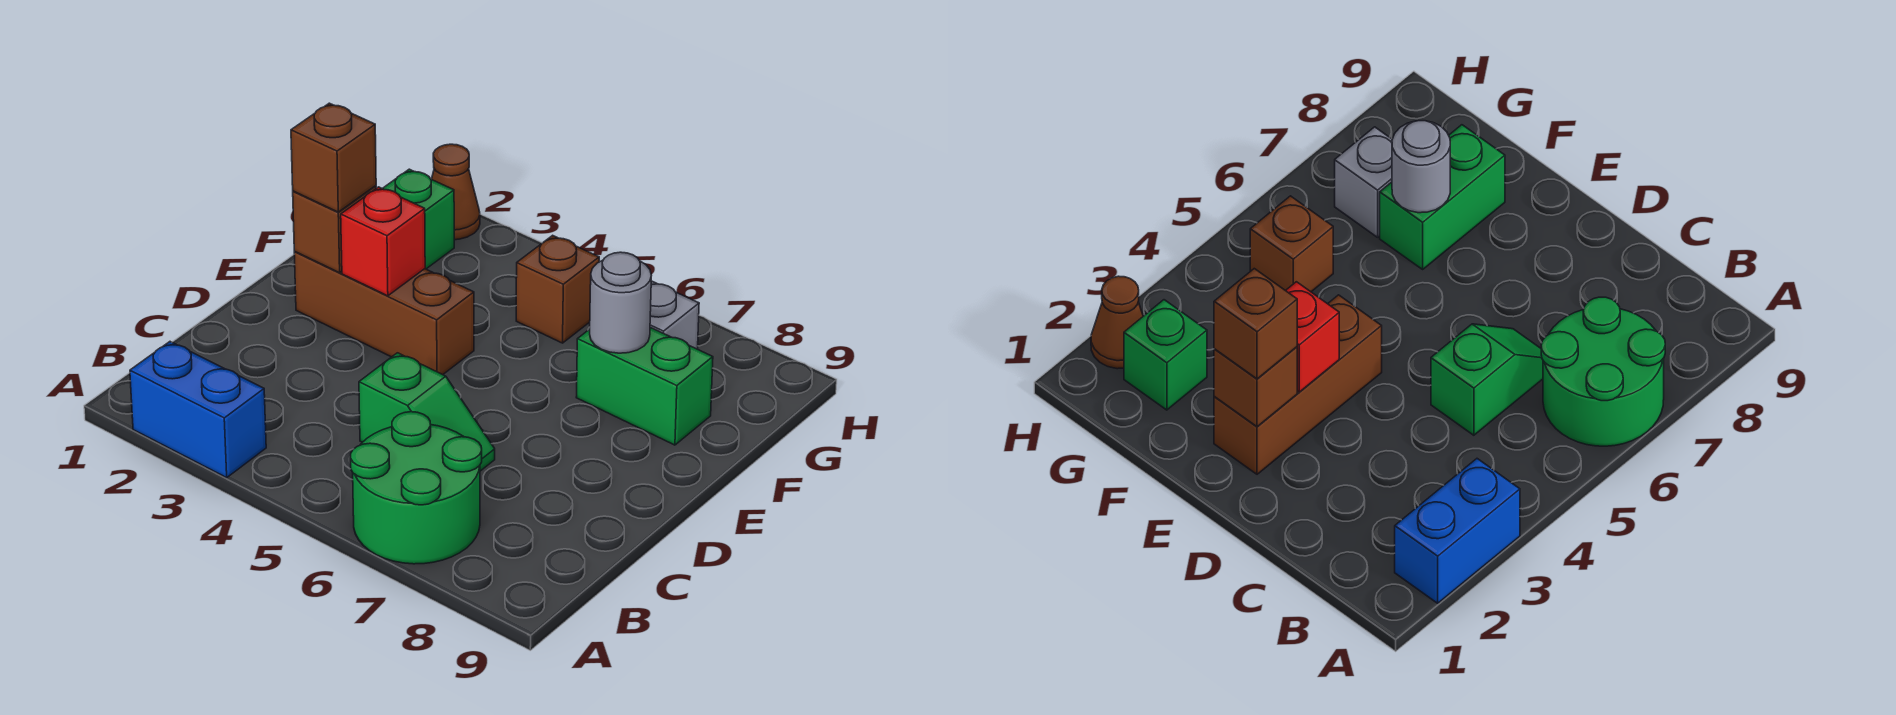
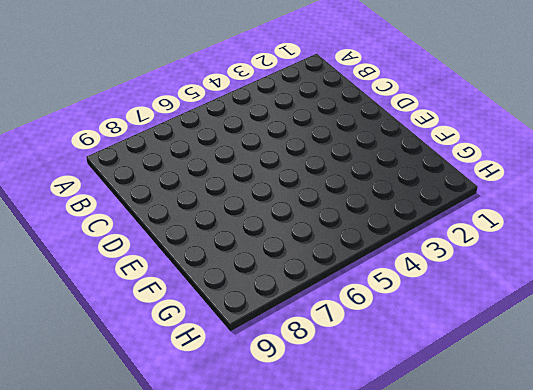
none -> blue 1x2 brick [130,342,266,478]
none -> green 2x2 round brick [351,412,482,564]
none -> green 1x2 slope [359,353,495,471]

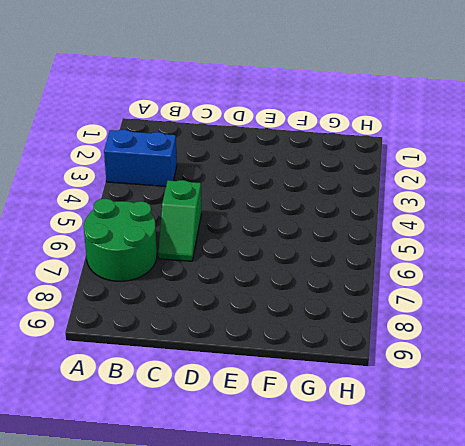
blue 1x2 brick [104,130,177,187] -> blue 1x2 brick turned to [130,342,266,478]
none -> brown 1x3 brick [294,252,474,375]
none -> green 1x2 brick [576,327,713,445]
none -> green 1x1 brick [383,169,454,269]

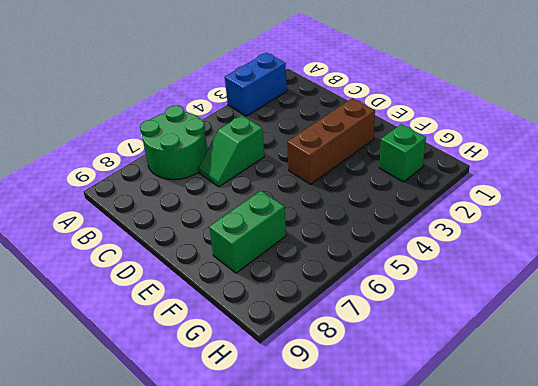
none -> brown 1x1 brick [516,235,599,343]
none -> grey 1x1 brick [650,281,699,349]
none -> brown 1x1 cone [432,144,480,240]

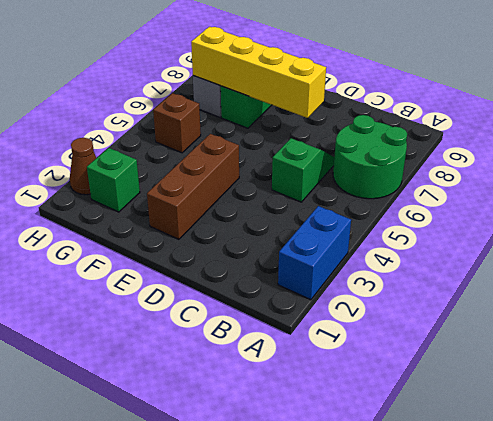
yellow 1x4 brick [191,27,326,118] -> grey 1x1 round brick [590,252,651,353]
none -> brown 1x1 brick [293,186,376,273]
none -> red 1x1 brick [341,187,425,296]
none -> brown 1x1 brick [291,103,376,212]

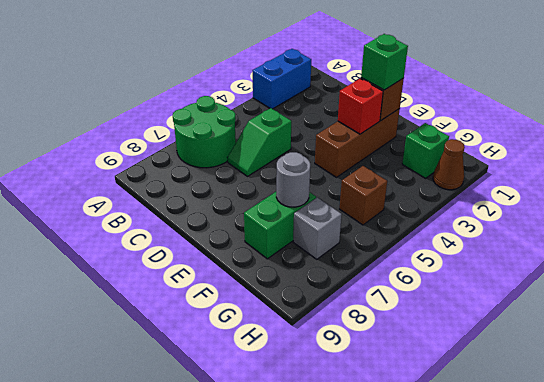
green 1x1 brick [361,34,408,90] -> brown 1x1 brick [291,103,376,212]

